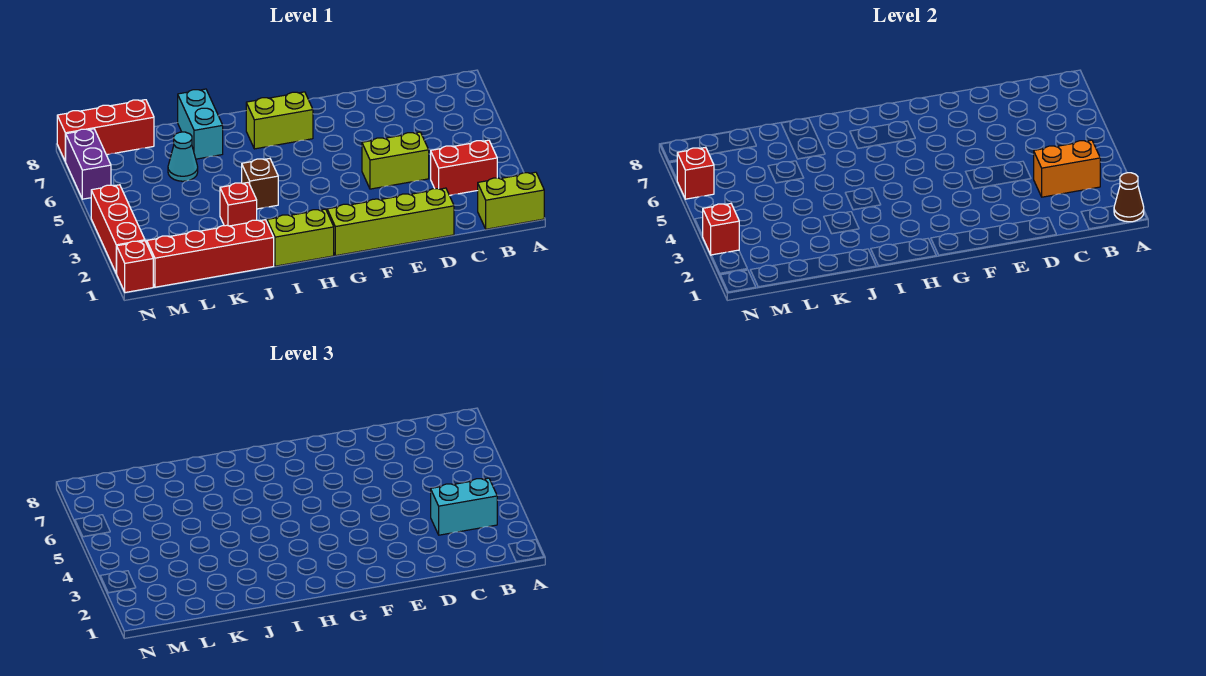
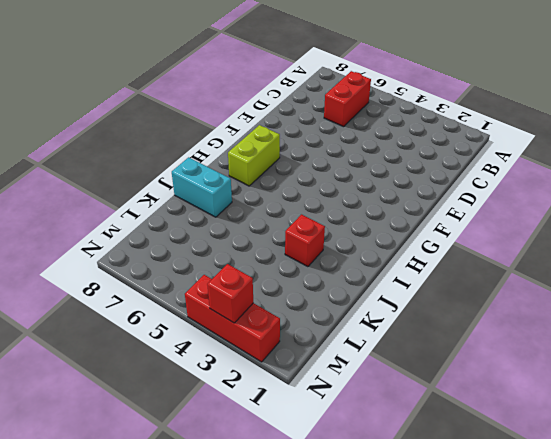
red 1x2 brick [324,71,371,127] -> red 1x2 brick moved to [431,140,497,195]
none -> lime 1x2 brick [478,172,544,229]
none -> lime 1x4 brick [327,188,454,256]
none -> lime 1x2 brick [362,132,429,189]

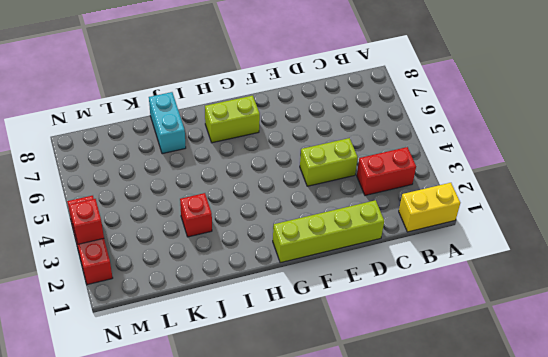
yellow 1x2 brick [399,183,460,232] -> lime 1x2 brick [478,172,544,229]
none -> lime 1x2 brick [267,209,334,266]
none -> brown 1x1 brick [242,159,278,209]
none -> red 1x4 brick [147,220,274,287]

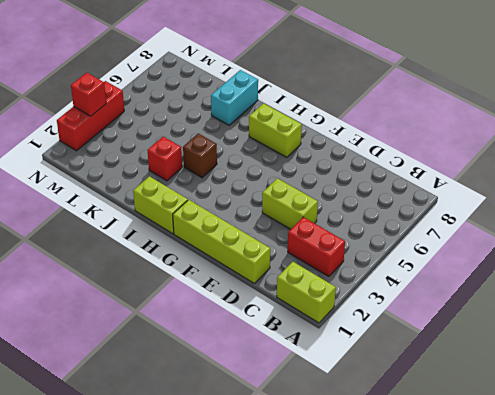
none -> red 1x4 brick [147,220,274,287]
none -> cyan 1x1 cone [168,132,198,181]
none -> red 1x3 brick [57,100,154,162]

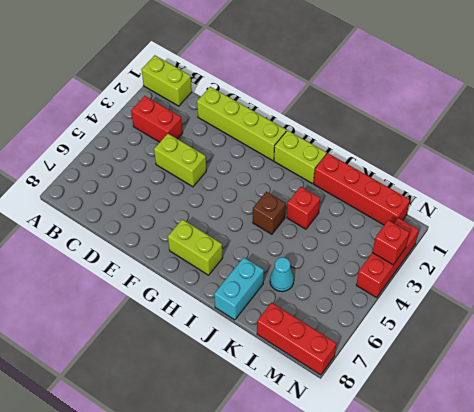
none -> red 1x1 brick [117,241,153,292]
none -> purple 1x2 brick [66,129,111,199]
none -> brown 1x1 cone [1114,173,1144,222]

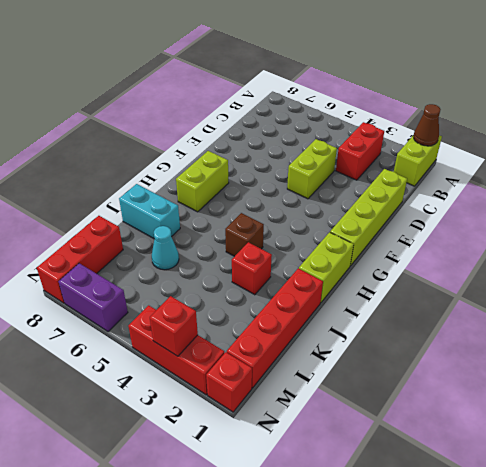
none -> orange 1x2 brick [1034,140,1100,197]
none -> red 1x1 brick [677,147,714,199]
none -> cyan 1x2 brick [431,478,497,535]

